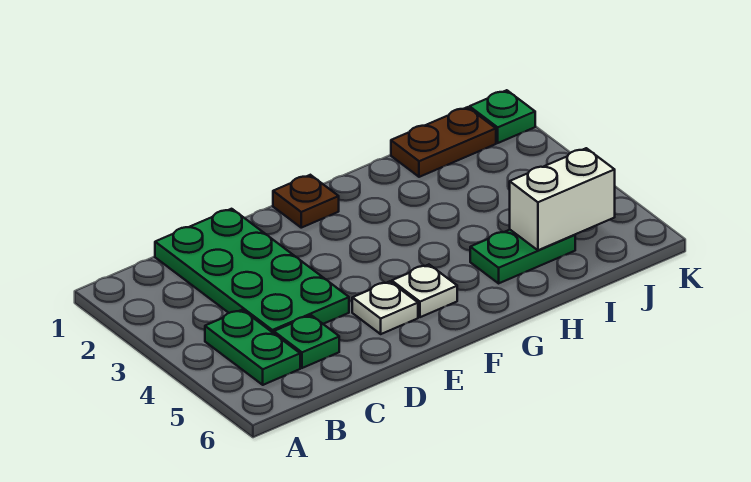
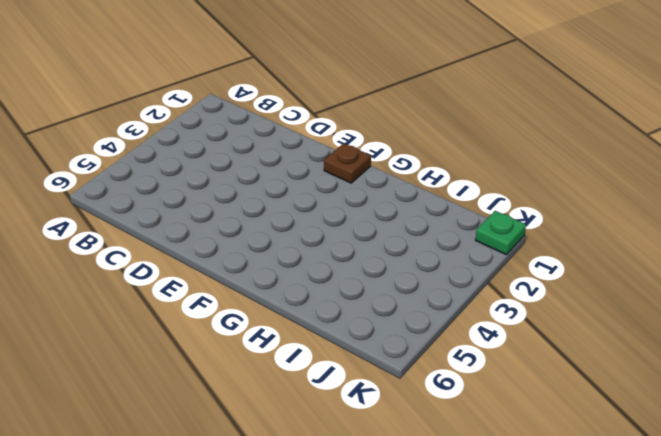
none -> green 1x2 plate [205,310,300,385]
none -> green 2x4 plate [155,209,349,333]

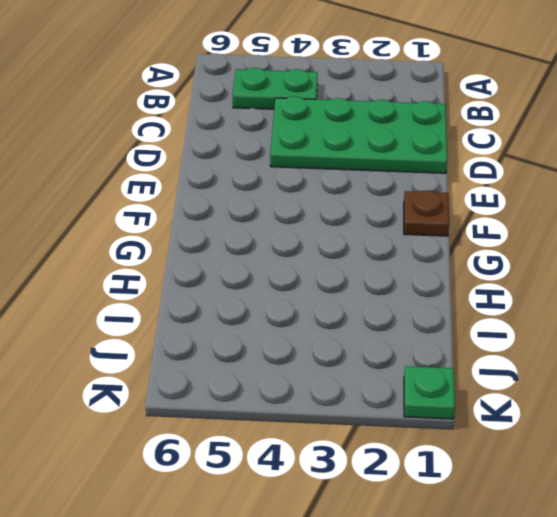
none -> green 1x1 plate [274,315,339,368]
none -> white 1x1 plate [352,281,418,334]

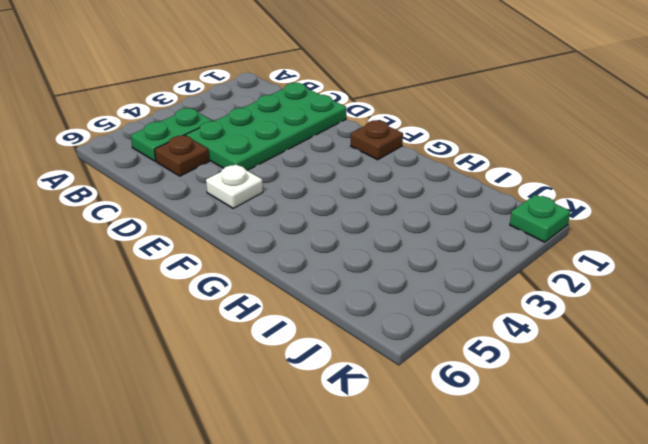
brown 1x1 plate [155,135,209,176] -> green 1x1 plate [274,315,339,368]
none -> white 1x1 plate [392,265,457,317]
none -> green 1x2 plate [470,230,575,283]

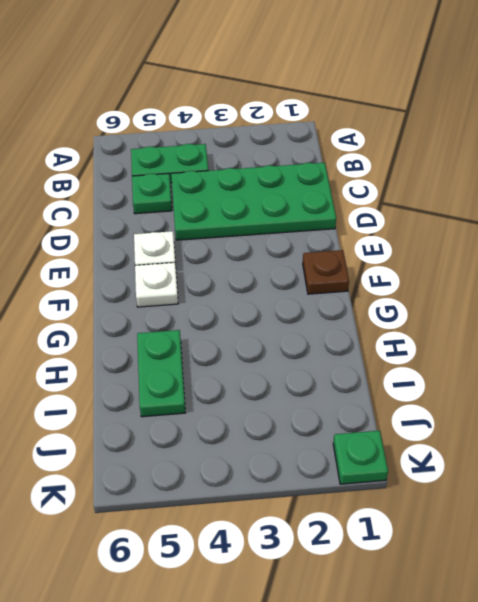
none -> brown 1x2 plate [391,107,496,177]
none -> white 1x2 brick [510,148,615,250]

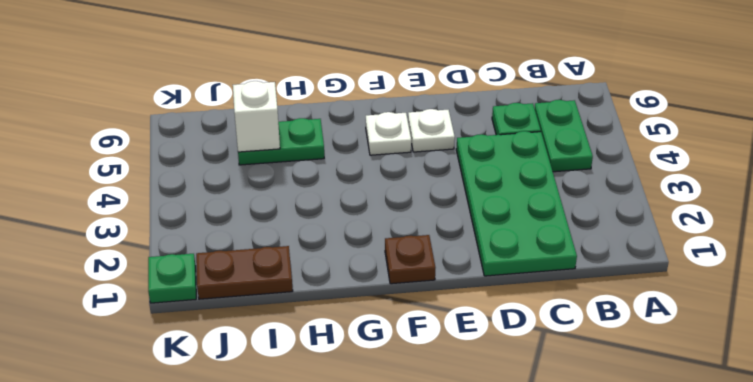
white 1x1 brick [233,81,280,152] -> white 1x2 brick [510,148,615,250]

